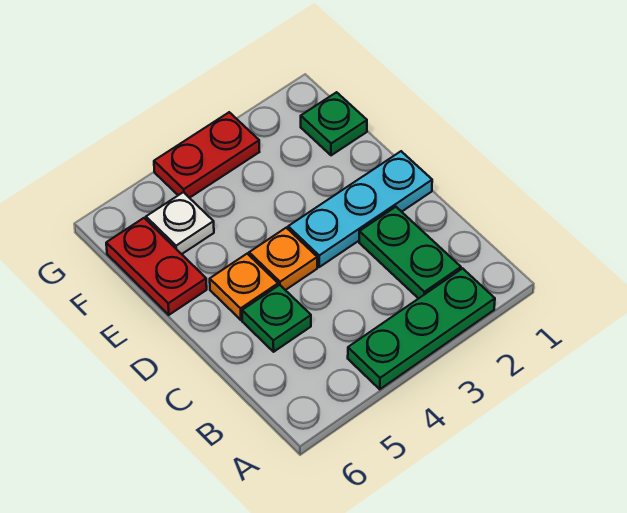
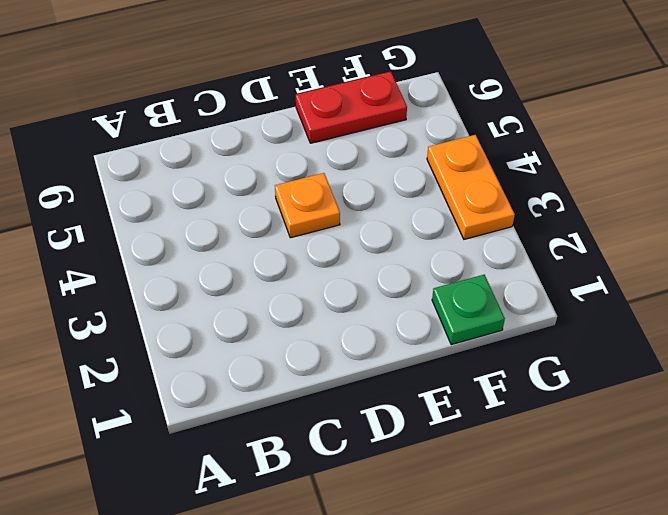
orange 1x2 plate [427,135,515,239] -> red 1x2 plate [154,112,259,198]
none -> green 1x3 plate [348,268,495,389]
none -> green 1x2 plate [359,207,461,299]

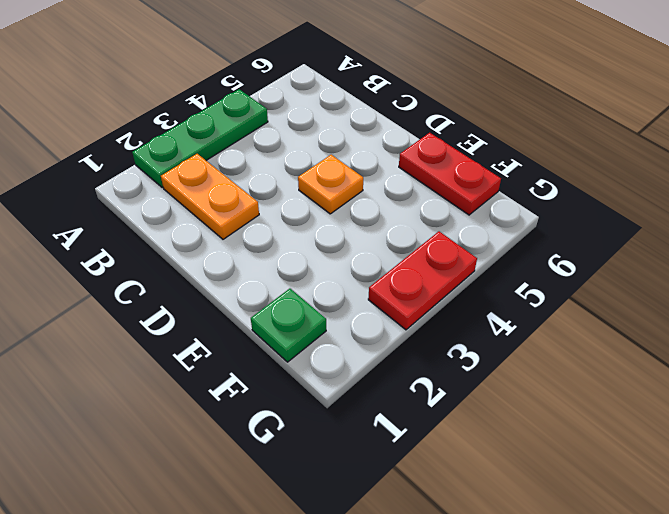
orange 1x2 plate [161,154,259,239] -> green 1x2 plate [359,207,461,299]
none -> green 1x1 plate [242,285,311,352]
none -> cyan 1x3 plate [288,151,432,267]

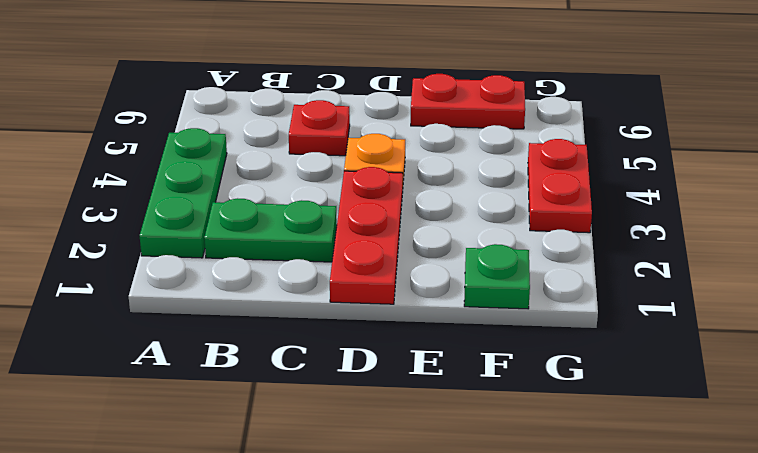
red 1x1 plate [289,100,350,156] -> green 1x1 plate [242,285,311,352]
red 1x3 plate [330,167,403,304] -> cyan 1x3 plate [288,151,432,267]
none -> orange 1x1 plate [210,254,278,320]
none -> white 1x1 plate [146,192,214,254]

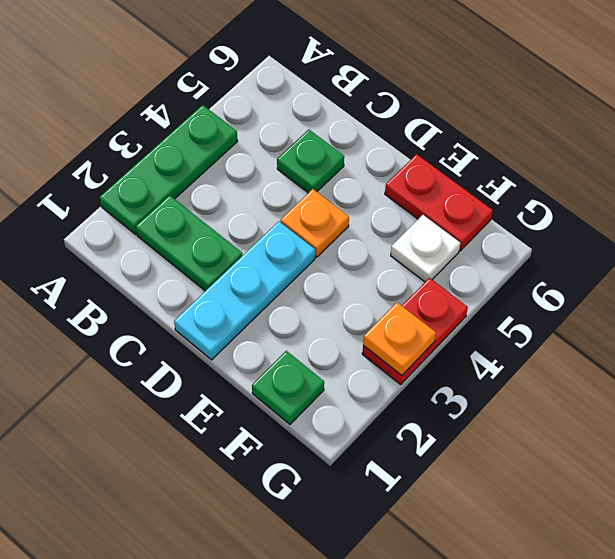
orange 1x1 plate [363,302,436,375] -> orange 1x1 plate moved to [210,254,278,320]

